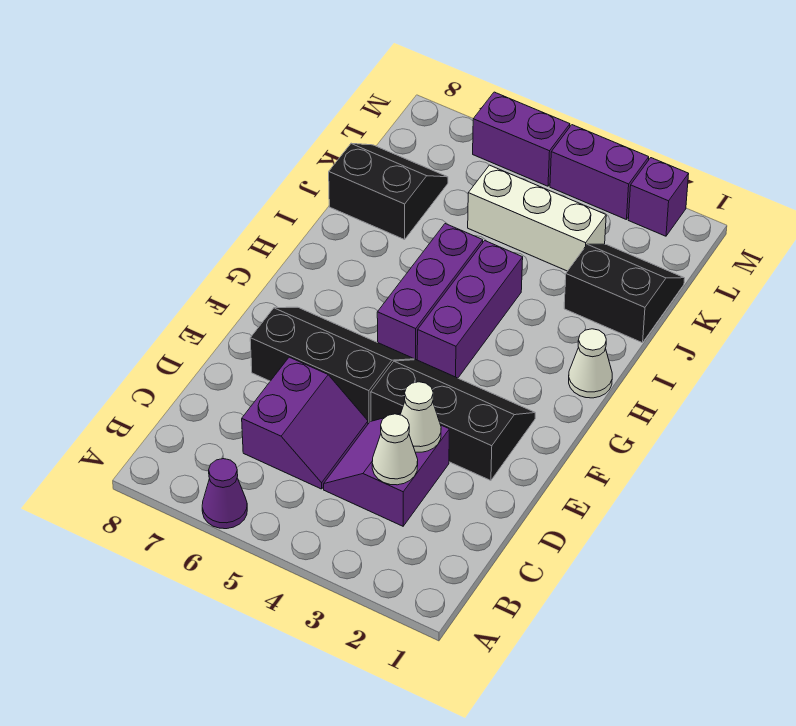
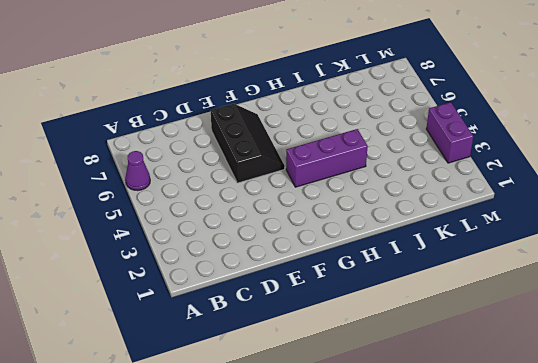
none -> purple 2x2 slope [324,413,449,526]
none -> purple 2x2 slope [242,357,368,489]
none -> black 2x3 slope [371,360,535,481]

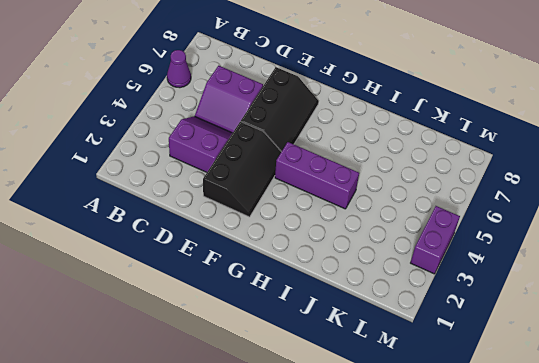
none -> purple 1x3 brick [377,224,483,360]
none -> white 1x1 cone [569,329,612,398]
none -> black 2x2 slope [564,244,685,343]

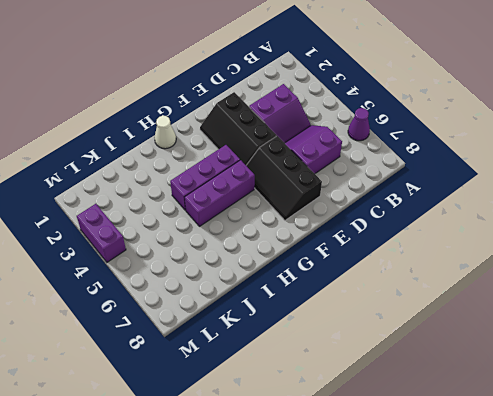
none -> black 2x2 slope [564,244,685,343]
none -> black 2x2 slope [329,143,448,240]
none -> white 1x3 brick [468,165,606,271]

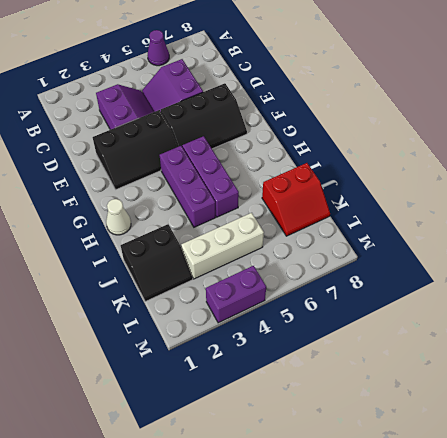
red 2x2 slope [262,163,330,236] -> black 2x2 slope [329,143,448,240]
none -> purple 1x1 brick [628,158,689,236]
none -> purple 1x2 brick [473,92,570,186]
none -> white 1x1 cone [372,414,418,485]

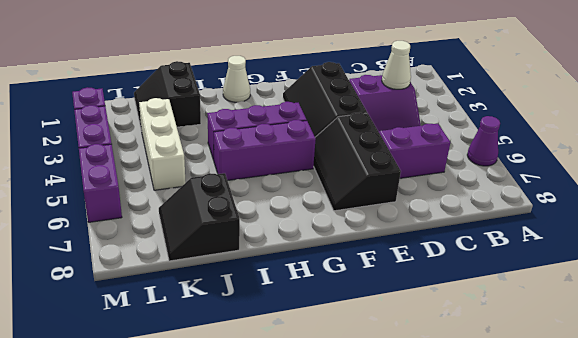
none -> white 1x1 cone [400,382,441,452]

